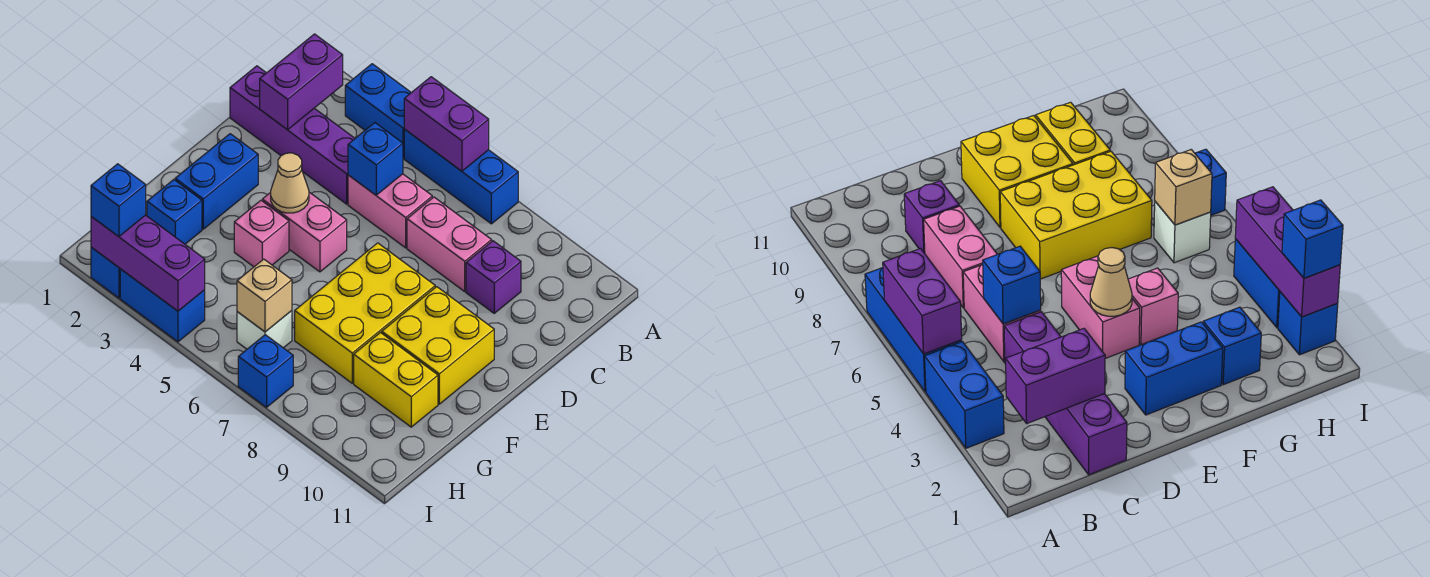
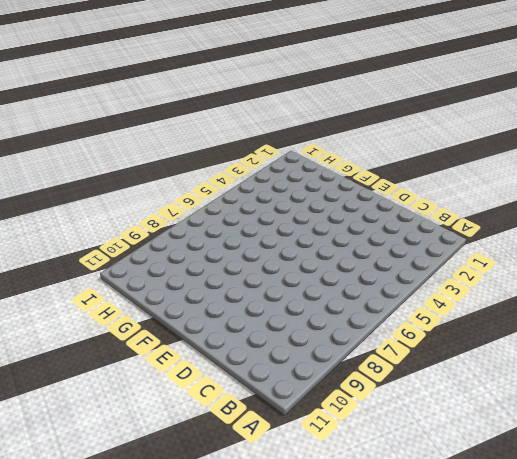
none -> blue 1x2 brick [345,64,411,158]
none -> blue 1x3 brick [404,129,518,224]
none -> purple 1x4 brick [230,66,355,204]

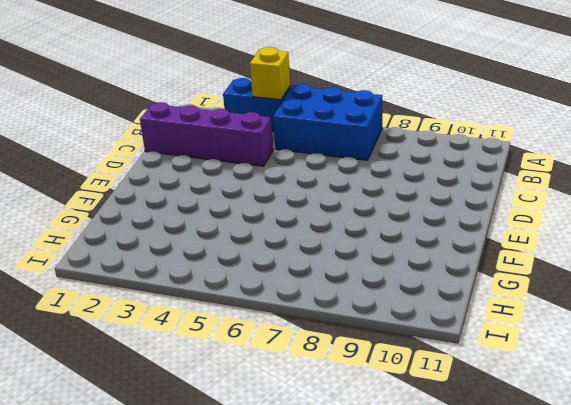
yellow 1x1 brick [250,47,290,100] -> none
blue 2x3 brick [273,84,382,160] -> blue 1x3 brick [404,129,518,224]
none -> pink 1x2 brick [348,174,432,248]
none -> pink 1x2 brick [407,197,492,291]
none -> purple 1x1 brick [466,241,521,313]

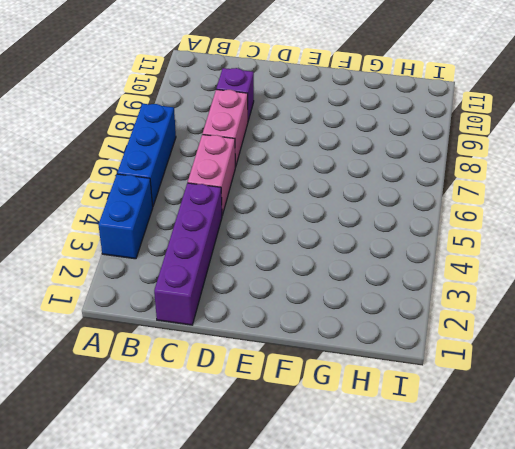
none -> blue 1x2 brick [175,134,258,229]
none -> pink 1x2 brick [262,192,347,272]
none -> yellow 2x3 brick [295,243,435,383]

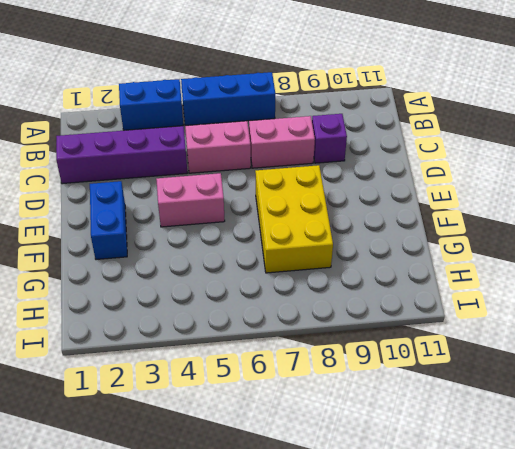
none -> yellow 2x2 brick [382,287,494,404]
none -> pink 1x1 brick [234,200,289,267]
none -> blue 1x1 brick [147,180,202,244]

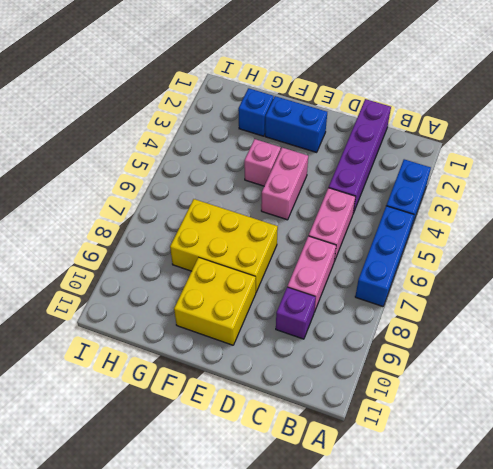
none -> yellow 1x2 brick [354,333,438,427]
none -> white 1x1 brick [237,311,292,349]
none -> blue 1x1 brick [91,247,120,298]

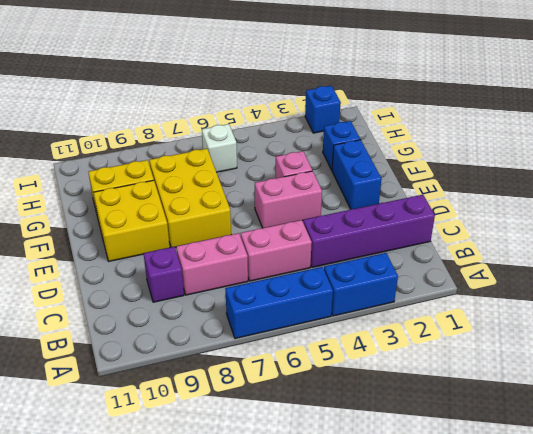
none -> blue 1x2 brick [120,269,205,342]
none -> blue 1x1 brick [238,335,293,407]
none -> purple 1x2 brick [404,77,489,171]

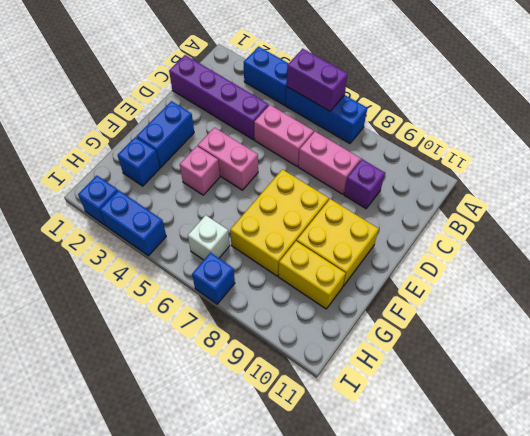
none -> purple 1x2 brick [260,34,343,130]
none -> blue 1x1 brick [348,123,403,195]
none -> tan 1x1 cone [271,153,309,213]

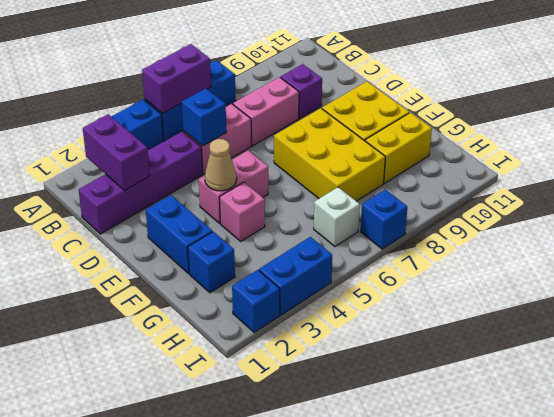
none -> tan 1x1 brick [237,259,292,332]
none -> purple 1x3 brick [91,215,205,311]
none -> blue 1x1 brick [91,164,146,237]

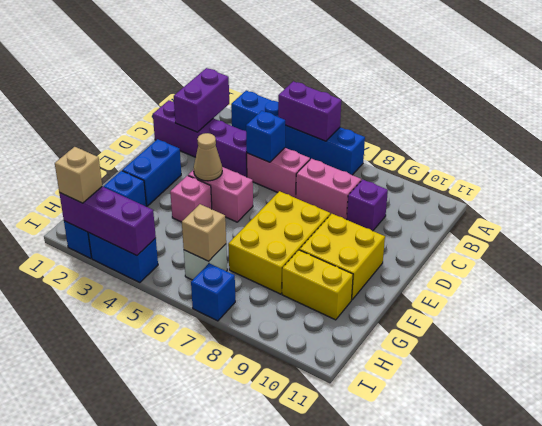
tan 1x1 brick [55,147,102,203] -> blue 1x1 brick [91,164,146,237]

